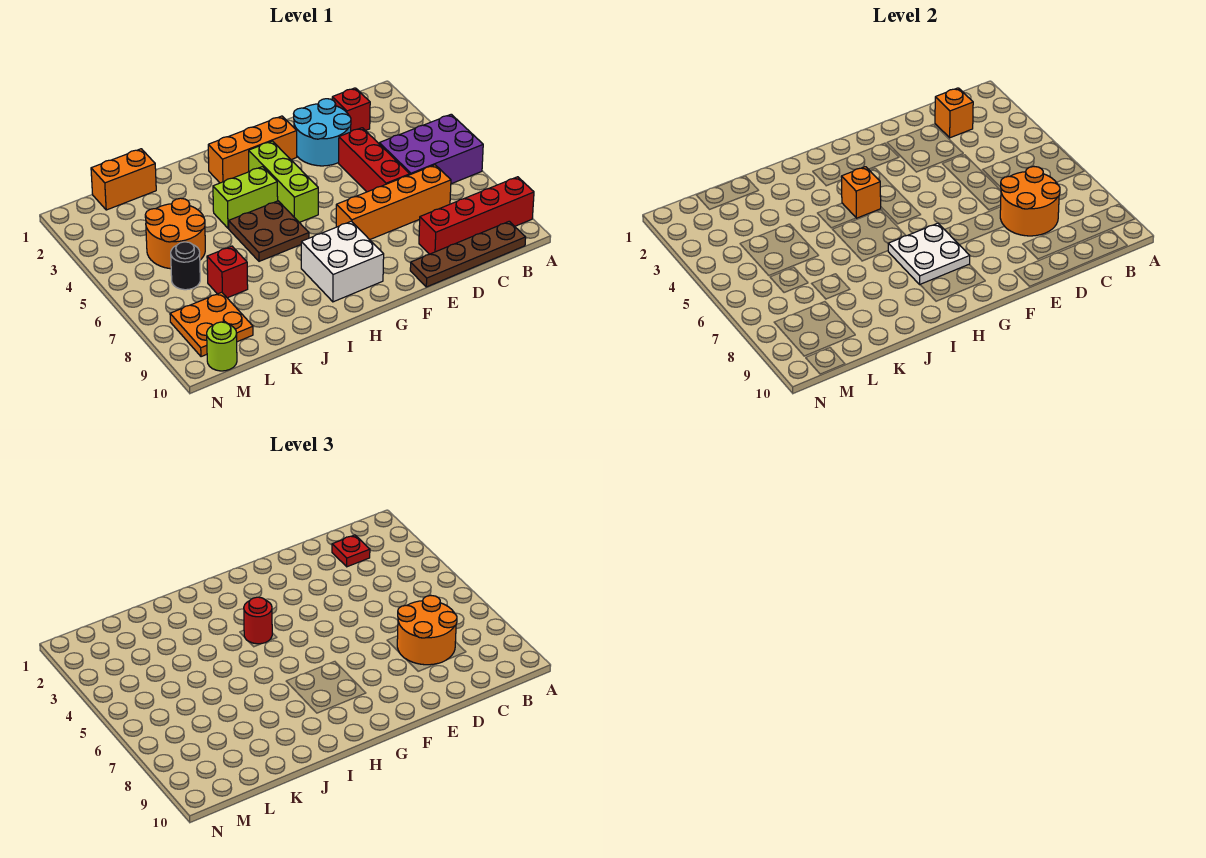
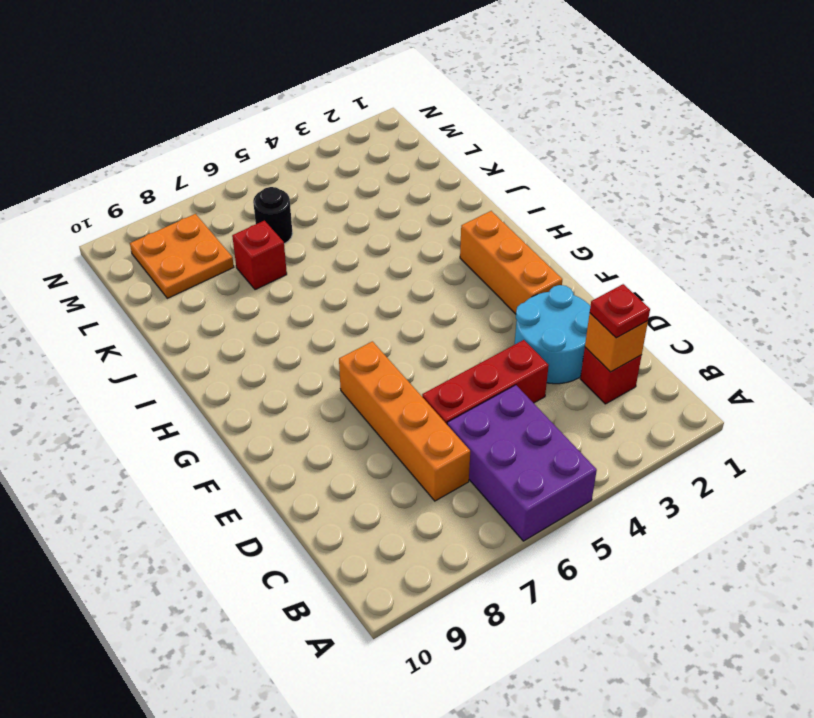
none -> red 1x4 brick [419,177,534,254]
none -> brown 1x4 plate [410,221,526,287]
none -> lime 1x3 brick [249,141,318,222]

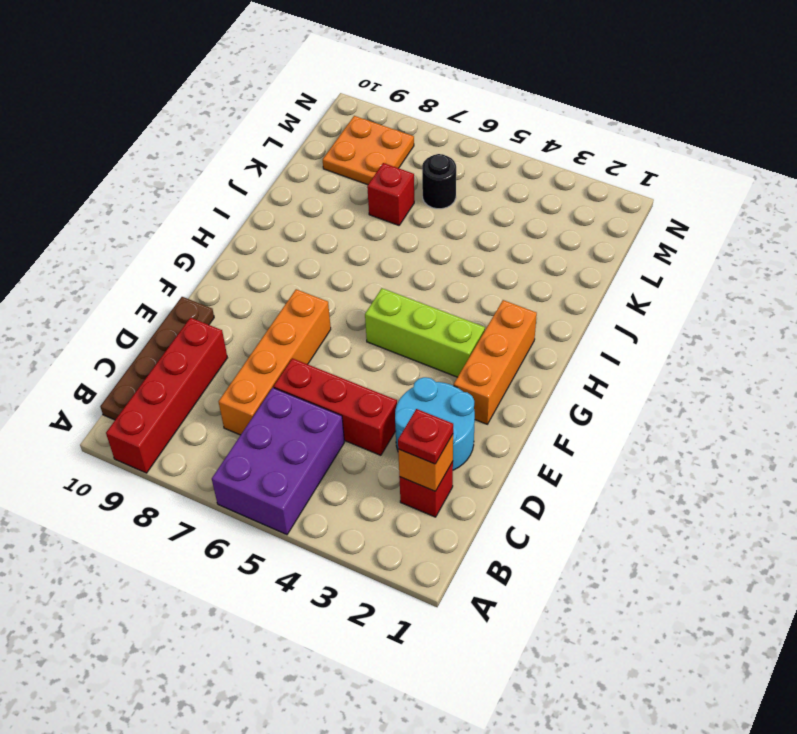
none -> white 2x2 brick [301,221,384,302]
none -> lime 1x2 brick [213,167,278,228]
none -> brown 2x2 plate [229,201,309,261]

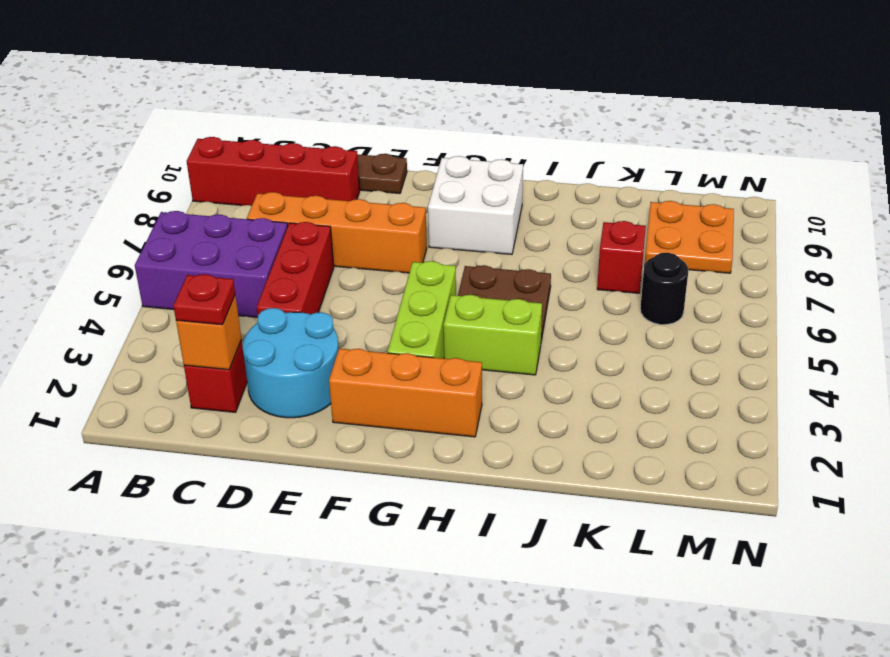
none -> orange 1x2 brick [91,149,156,210]
none -> orange 2x2 round brick [145,198,205,269]
none -> lime 1x1 round brick [207,322,237,371]

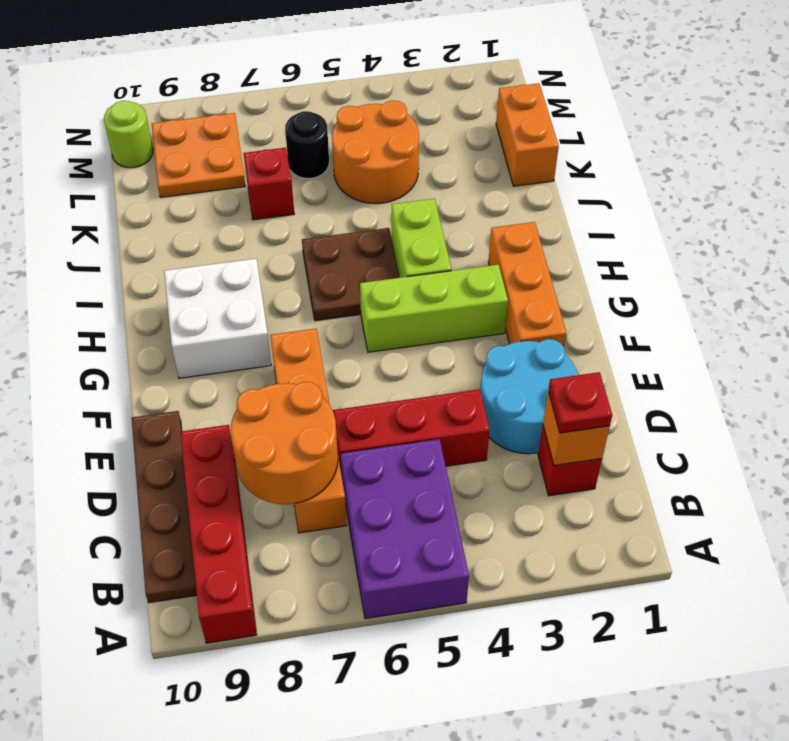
none -> white 2x2 plate [888,223,970,284]
none -> orange 1x1 brick [841,167,881,218]
none -> orange 2x2 round brick [397,596,457,665]

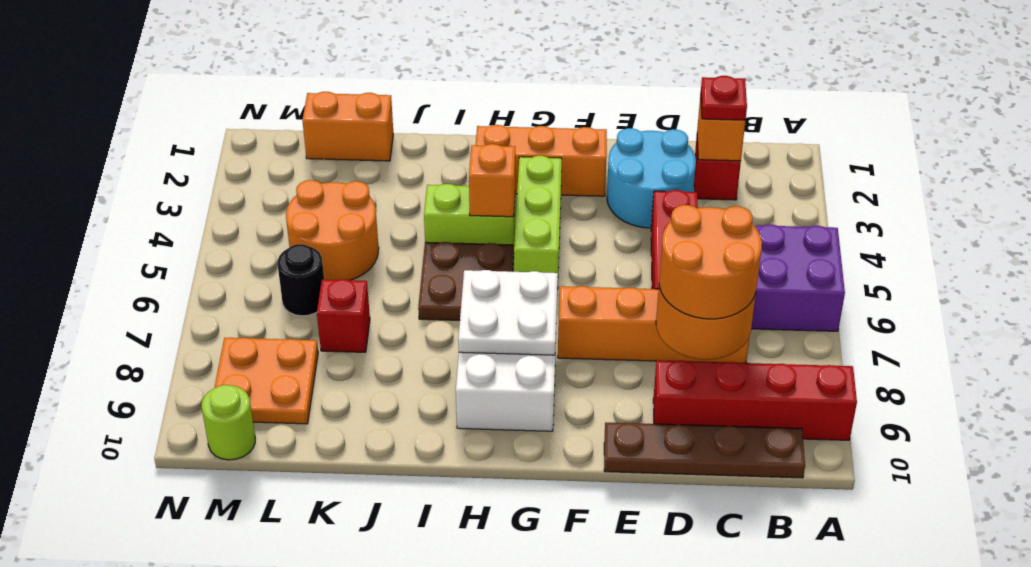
none -> red 1x1 round brick [244,597,272,644]

